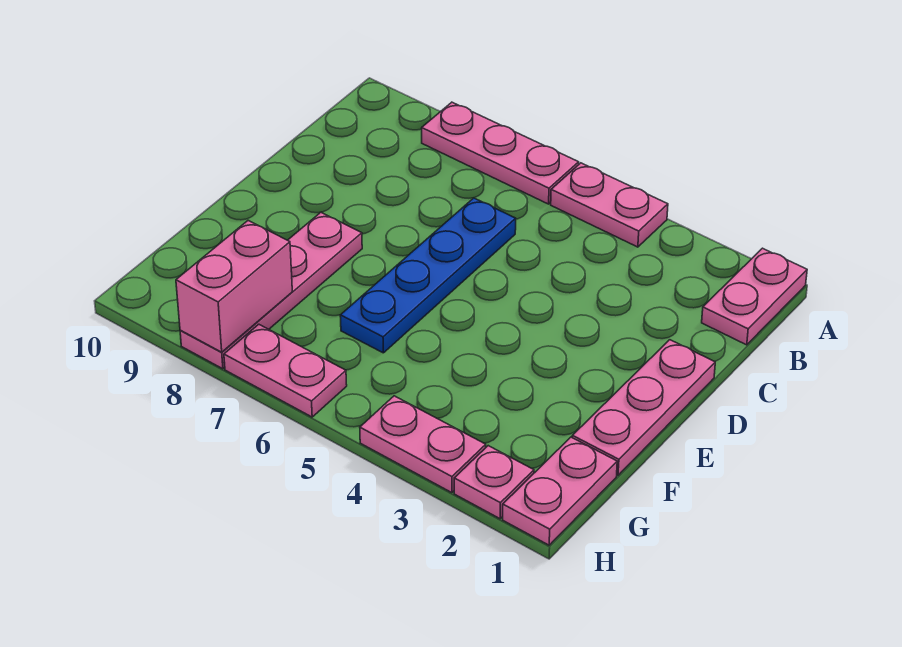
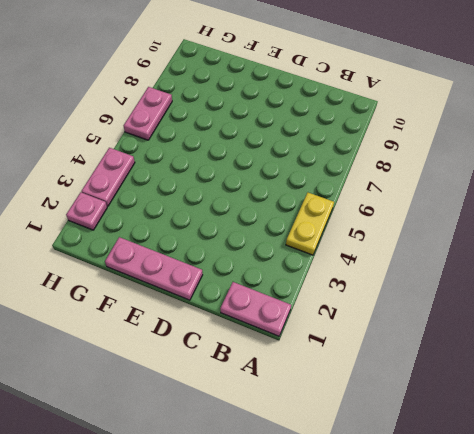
yellow 1x2 plate [286,193,334,255] -> pink 1x2 plate [551,163,668,247]
none -> pink 1x3 plate [422,102,579,204]
none -> blue 1x4 plate [340,198,516,353]

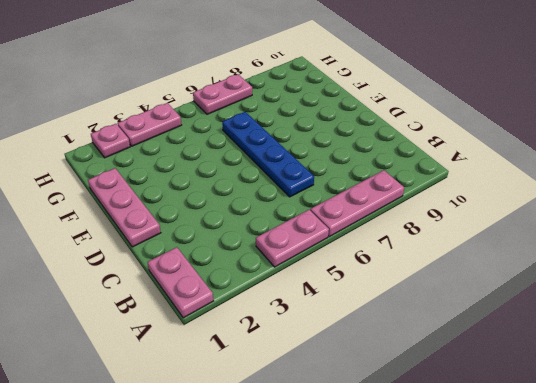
none -> pink 1x4 plate [180,212,362,369]
none -> pink 1x2 plate [503,437,617,545]

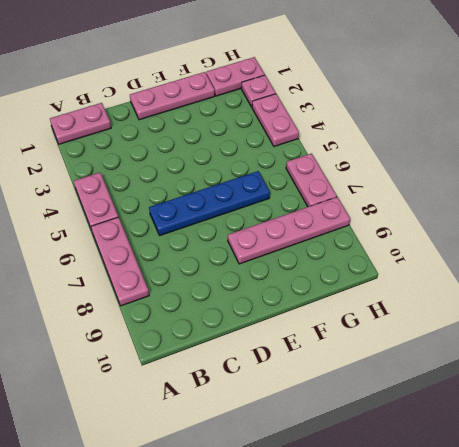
none -> pink 1x2 brick [176,220,292,352]

